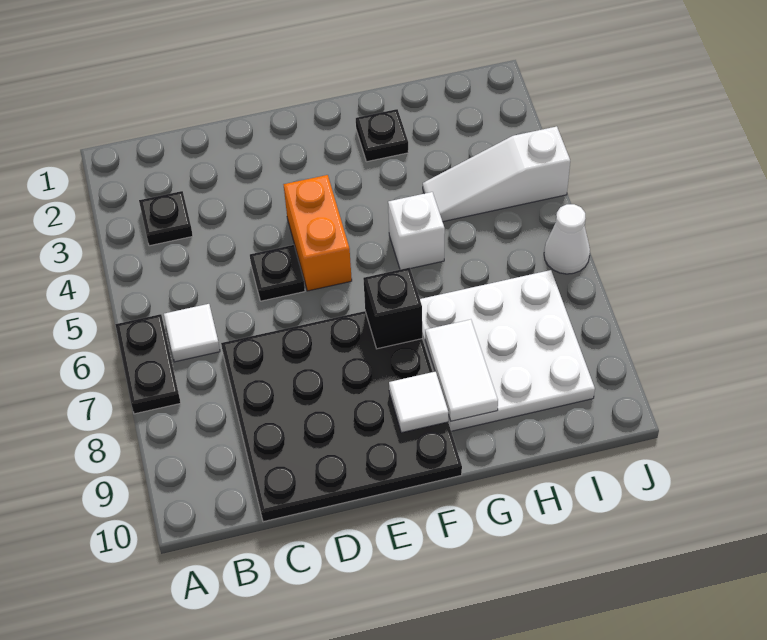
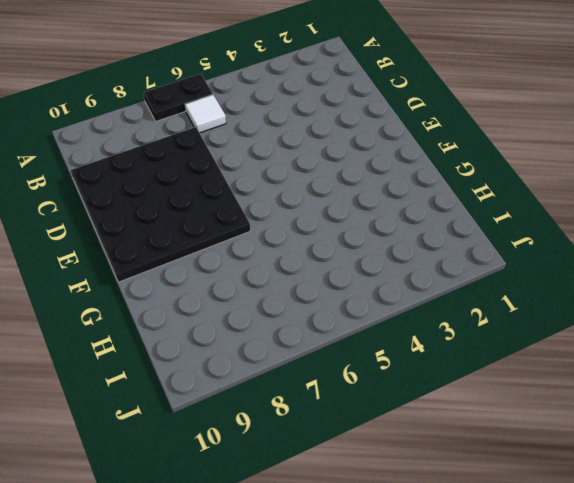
none -> black 1x1 plate [139,191,193,246]
none -> black 1x1 plate [250,245,305,301]
none -> orange 1x2 brick [283,175,352,291]

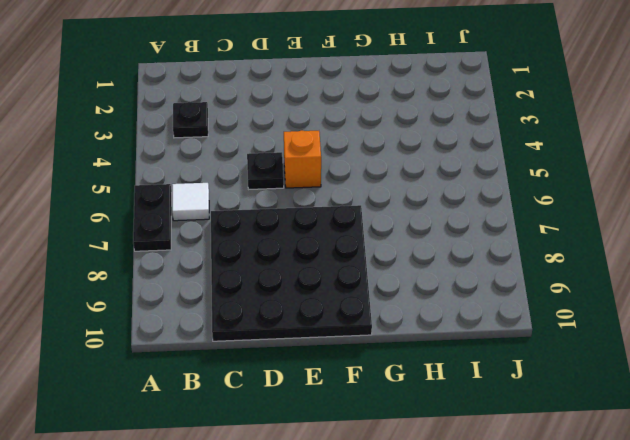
orange 1x1 brick [284,130,321,188] -> orange 1x2 brick [283,175,352,291]
none -> black 1x1 plate [356,109,409,162]
none -> white 1x1 brick [388,192,445,269]
none -> white 3x3 plate [420,270,595,431]

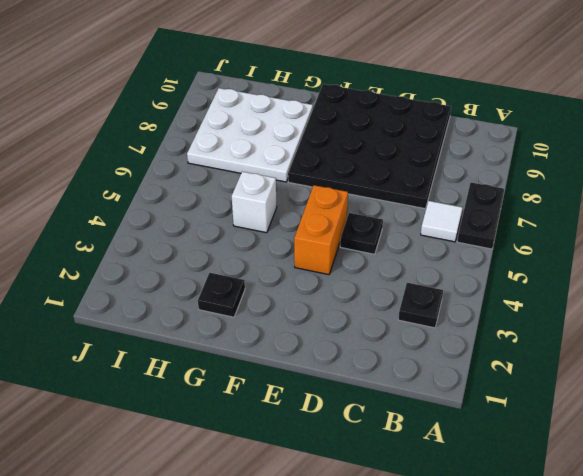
none -> white 1x3 slope [423,126,570,222]
none -> white 1x1 cone [544,204,590,274]
none -> black 1x1 brick [363,268,422,349]

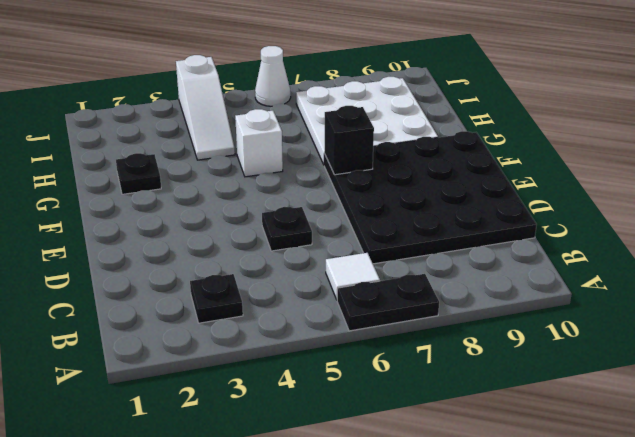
none -> orange 1x2 brick [283,175,352,291]
none -> white 1x1 tile [389,372,448,433]
none -> white 1x2 tile [425,319,498,421]

